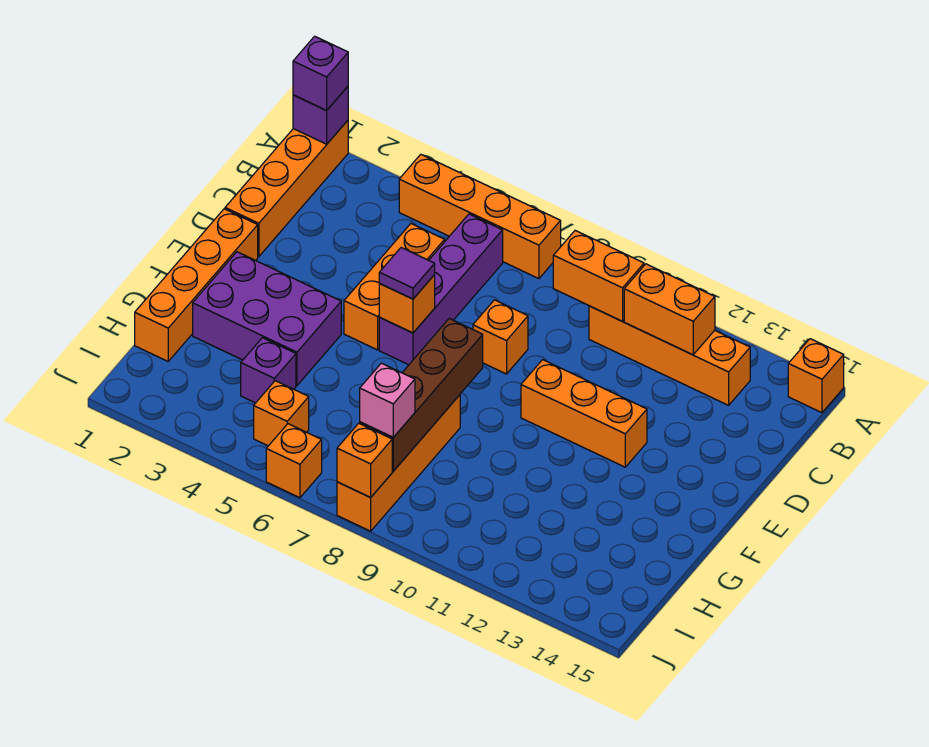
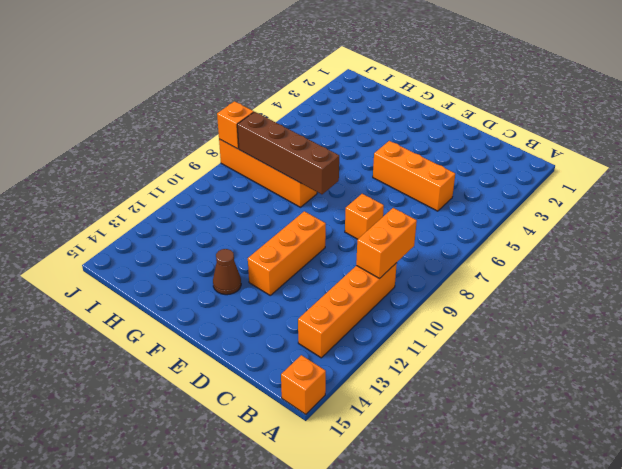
brown 1x1 cone [213,249,241,295] -> none
none -> orange 1x4 brick [225,120,348,257]
none -> orange 1x4 brick [399,154,561,279]
none -> purple 1x4 brick [379,214,503,365]

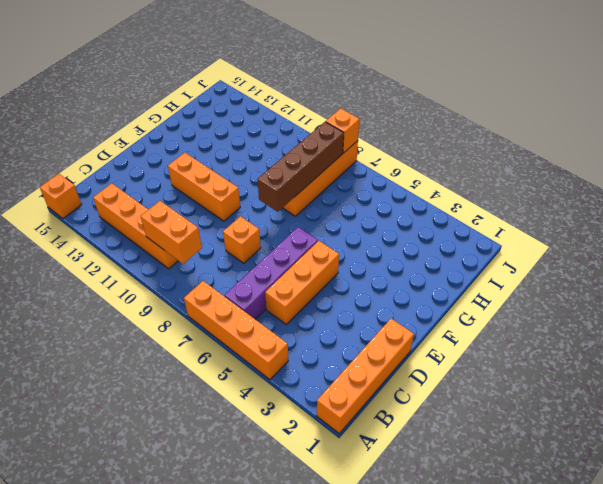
none -> orange 1x4 brick [135,209,258,361]
none -> purple 2x3 brick [193,252,341,386]
none -> purple 1x1 brick [241,338,296,403]

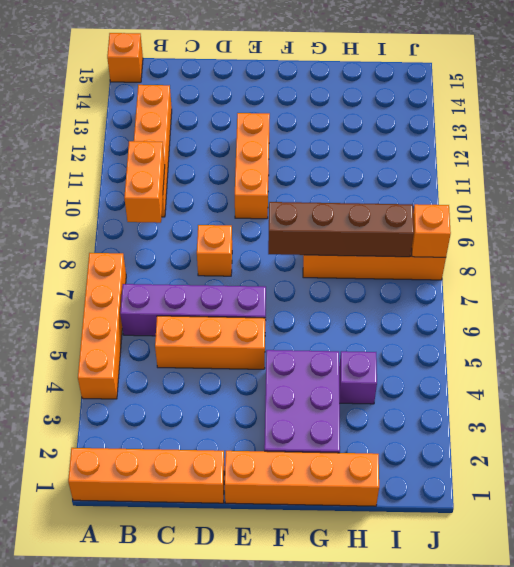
none -> orange 1x1 brick [254,381,309,446]
none -> orange 1x1 brick [266,424,322,498]
none -> purple 1x1 brick [293,87,348,144]

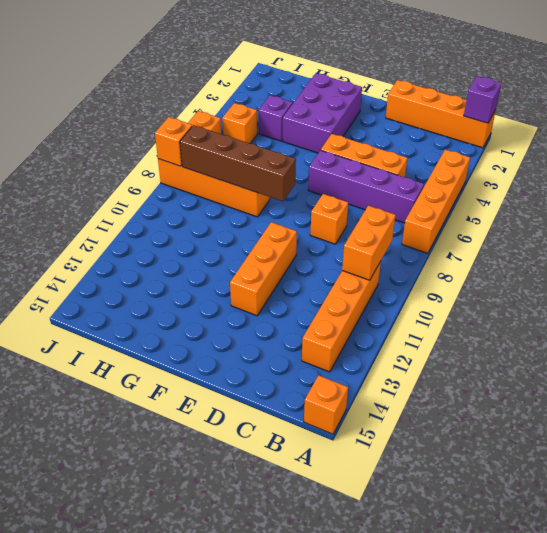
none -> orange 1x4 brick [135,209,258,361]
none -> orange 1x2 brick [624,264,715,355]
none -> orange 1x1 brick [379,275,435,333]

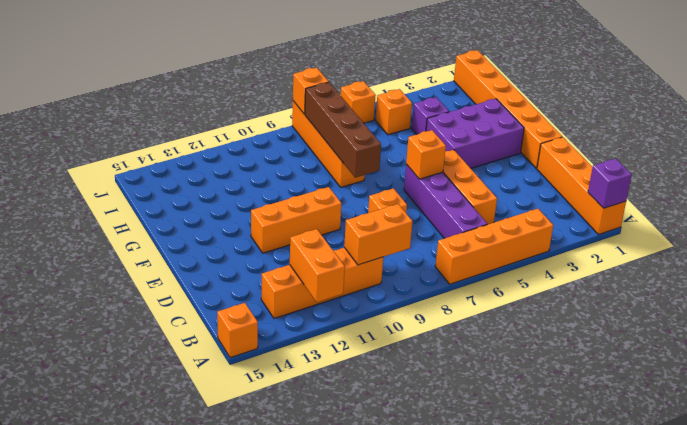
orange 1x2 brick [290,229,345,302] -> orange 1x2 brick turned to [624,264,715,355]
orange 1x6 brick [454,50,562,168] -> orange 1x4 brick [135,209,258,361]
none -> purple 1x1 brick [293,36,348,110]
none -> purple 1x1 tile [379,248,435,299]
none -> pink 1x1 brick [360,363,415,437]

